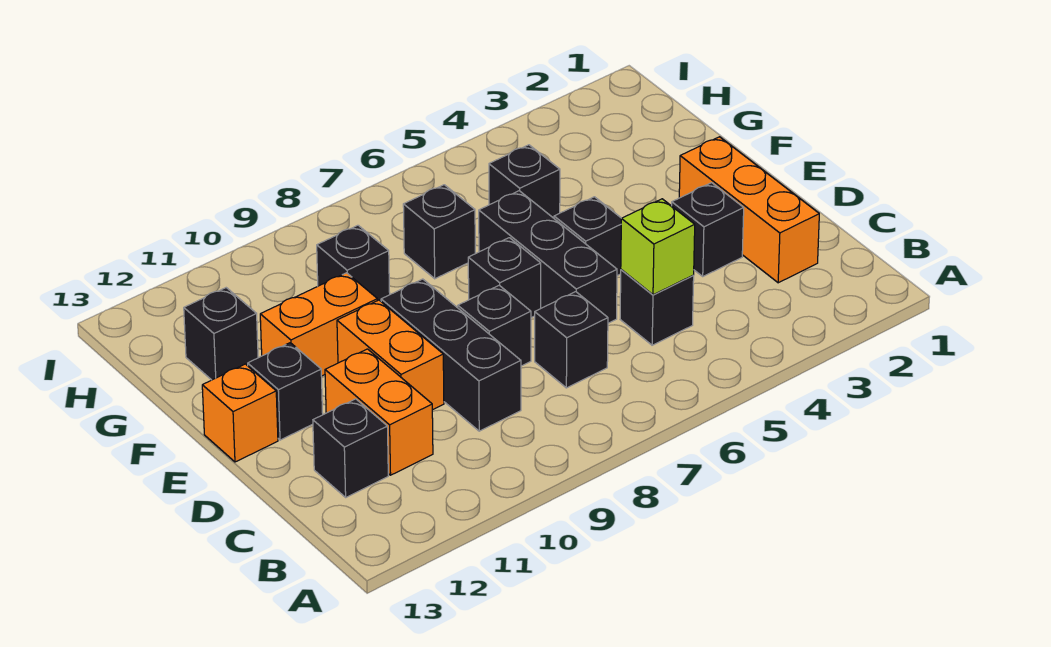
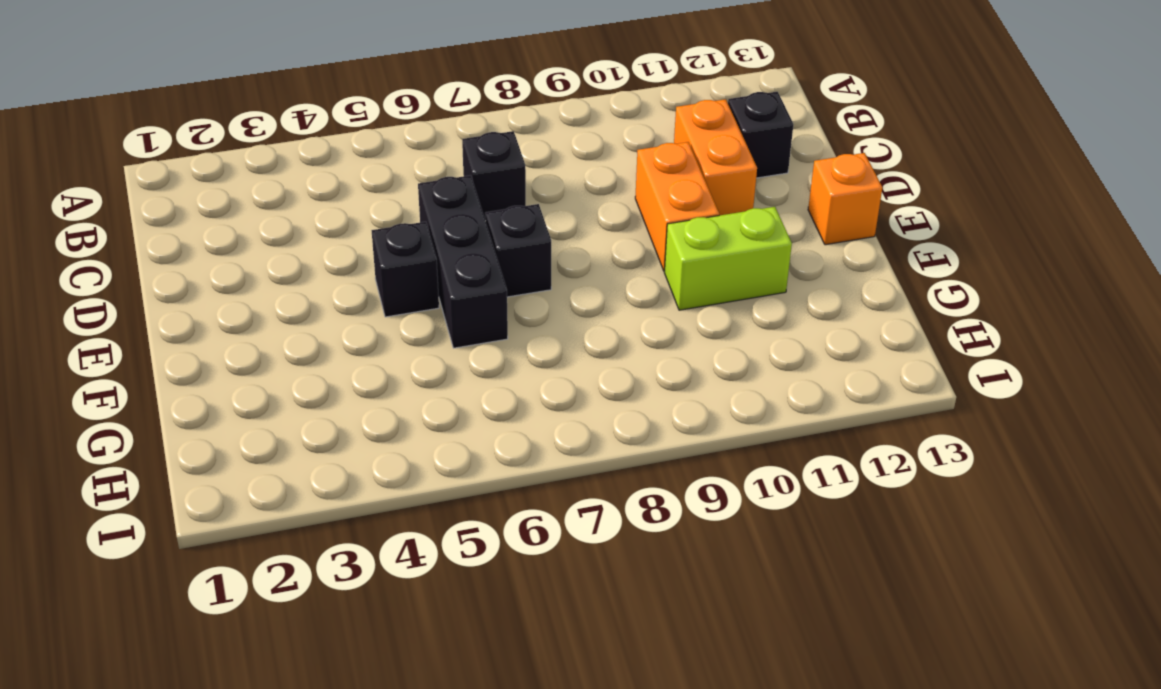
lime 1x2 brick [664,207,792,310] -> orange 1x2 brick [260,273,377,376]
none -> orange 1x3 brick [679,137,819,283]
none -> black 1x1 brick [620,270,694,345]
none -> black 1x3 brick [381,279,521,431]

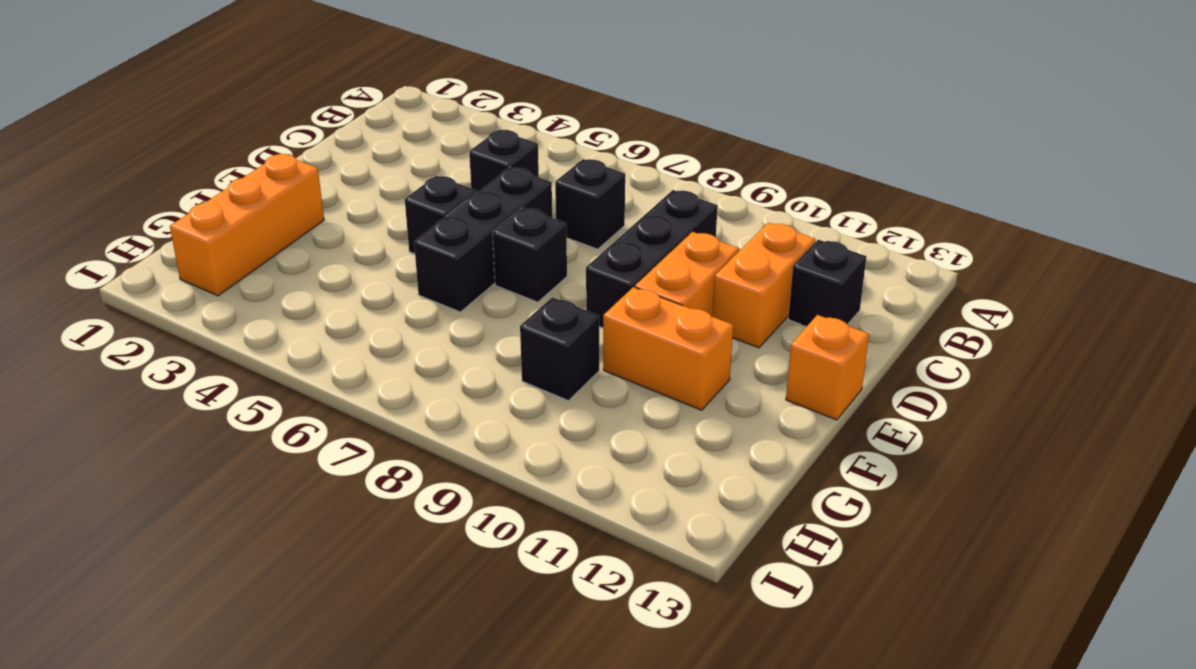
orange 1x3 brick [170,154,324,296] -> orange 1x3 brick moved to [679,137,819,283]
none -> black 1x1 brick [672,183,744,276]
none -> black 1x1 brick [458,285,531,366]
none -> black 1x1 brick [248,343,323,440]

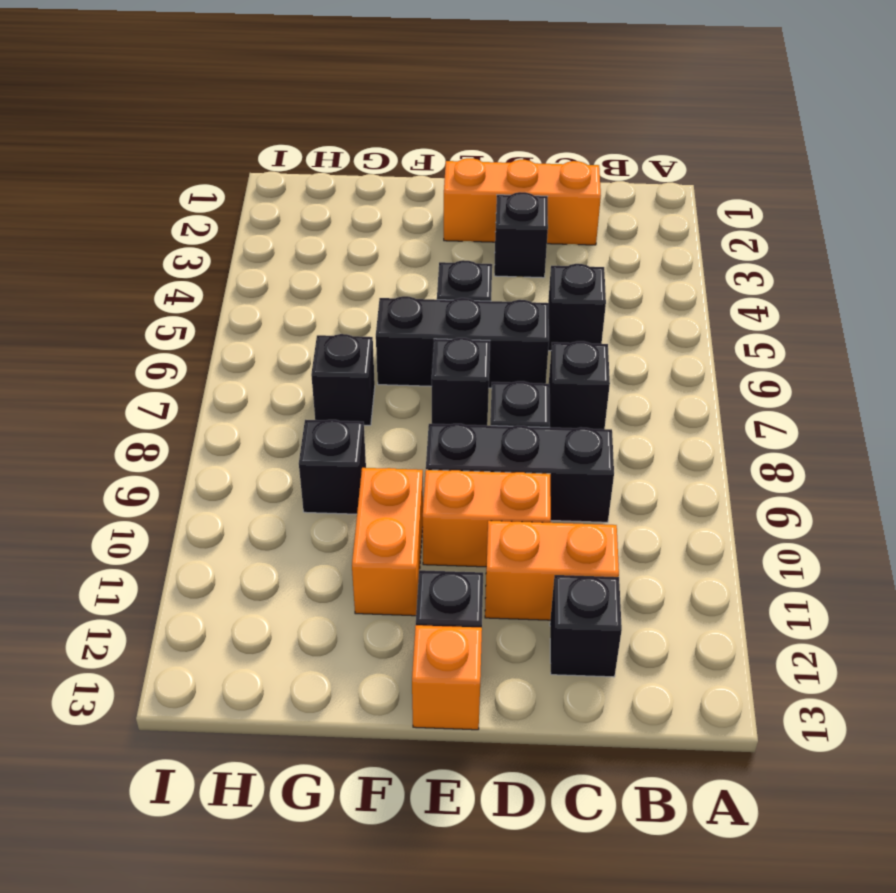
none -> black 1x1 brick [489,145,560,218]
none -> black 1x1 brick [184,288,258,380]
none -> lime 1x1 brick [621,199,695,295]

